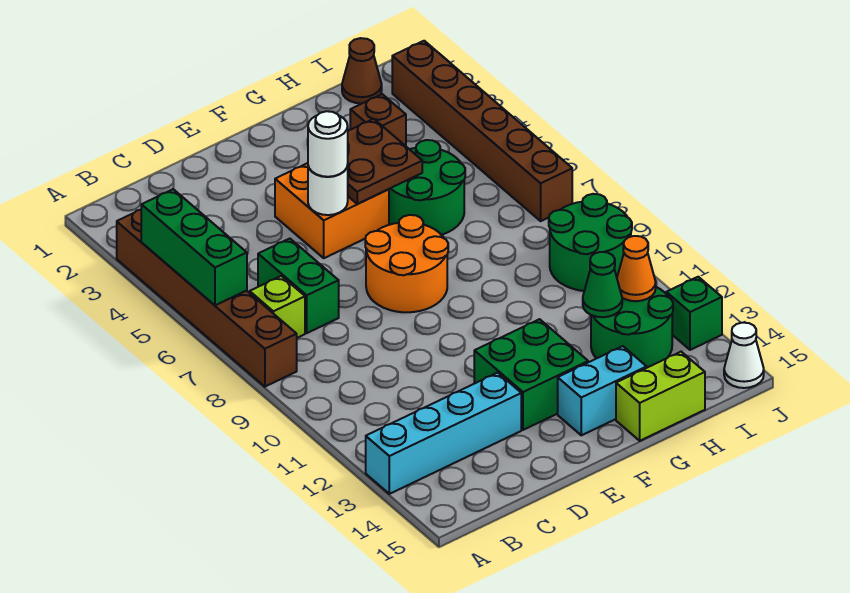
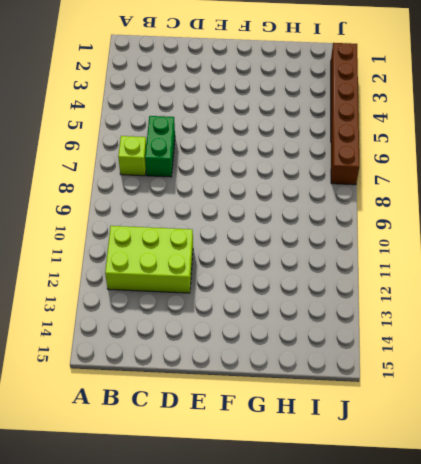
lime 2x3 brick [105,226,193,293] -> none
none -> brown 1x6 brick [117,210,297,387]
none -> cyan 1x4 brick [366,373,521,494]
none -> orange 2x2 brick [275,163,389,258]

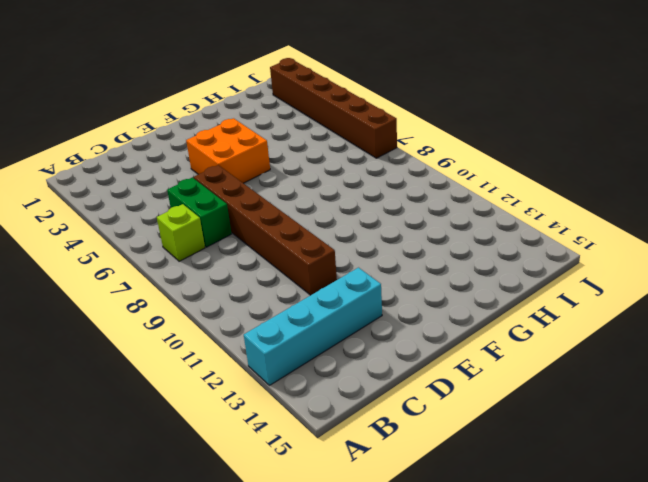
brown 1x6 brick [194,165,337,295] -> brown 1x6 brick moved to [117,210,297,387]
none -> orange 2x2 round brick [365,215,448,312]
none -> green 2x2 brick [474,319,588,430]
none -> cyan 1x2 brick [558,346,647,435]

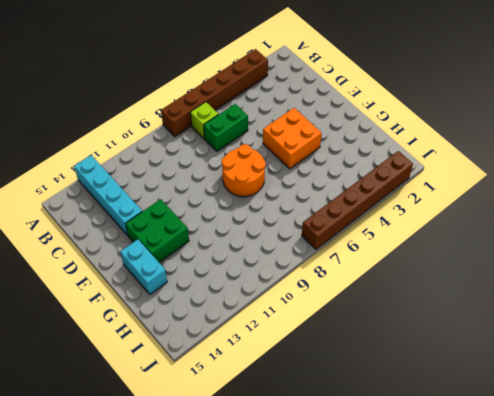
none -> green 2x2 round brick [389,140,465,235]
none -> lime 1x2 brick [616,352,705,441]
none -> brown 1x1 brick [350,94,406,146]

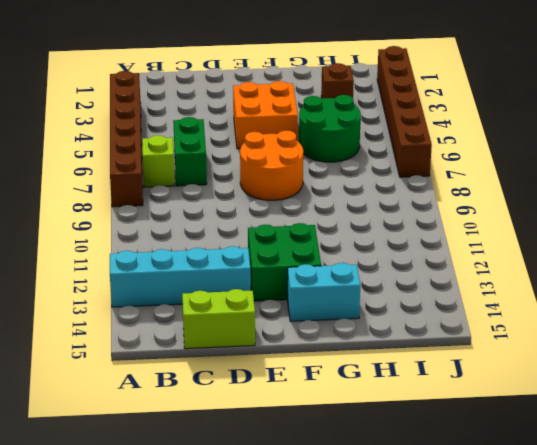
lime 1x2 brick [182,289,255,349] -> lime 1x2 brick moved to [616,352,705,441]
none -> green 2x2 round brick [591,287,673,368]
none -> brown 1x1 cone [342,38,382,104]
none -> green 2x2 round brick [549,194,632,291]

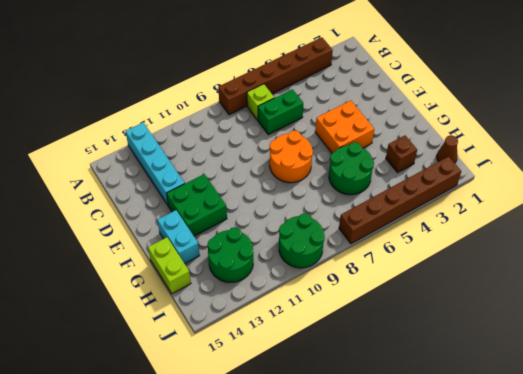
none -> green 1x1 brick [666,277,722,350]
none -> white 1x1 cone [724,323,764,388]
none -> green 1x3 brick [141,189,247,305]

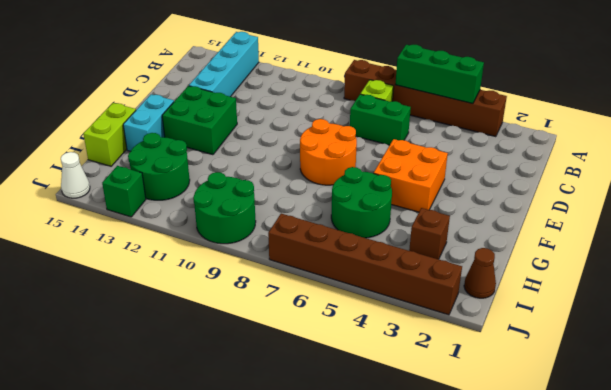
none -> white 1x1 round brick [308,165,348,215]
none -> brown 2x2 plate [348,119,422,204]
none -> green 1x1 cone [583,252,622,317]

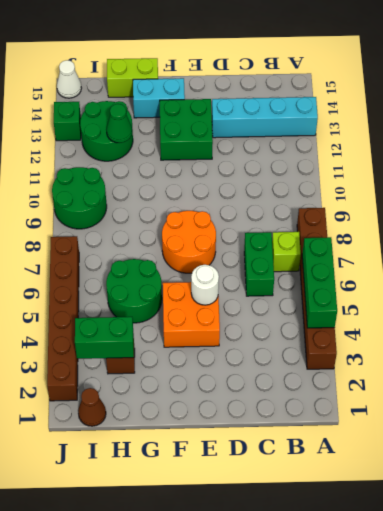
green 1x2 brick [75,317,134,359] -> none
none -> brown 2x2 plate [348,119,422,204]
none -> orange 1x1 cone [617,236,656,301]
none -> white 1x1 round brick [308,111,348,177]

